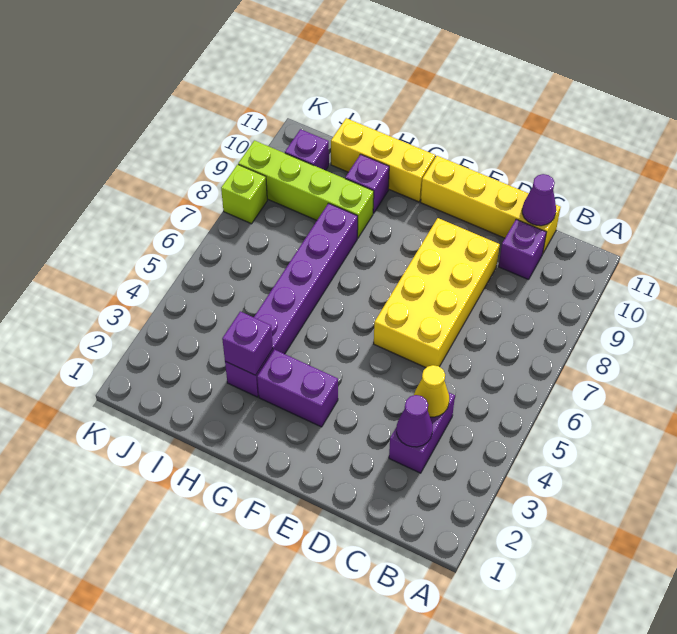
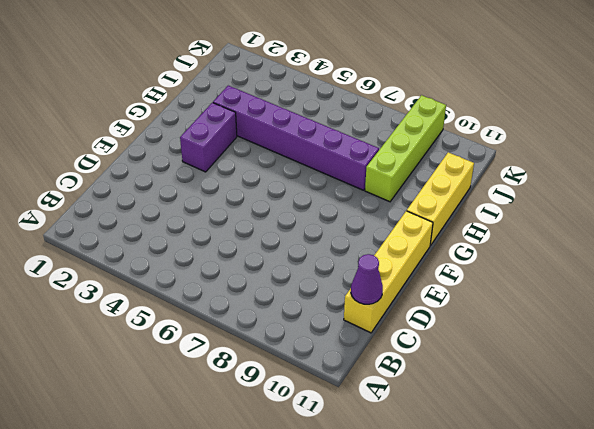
none -> purple 1x2 brick [389,392,455,473]
none -> purple 1x1 brick [499,219,546,280]
none -> yellow 2x4 brick [374,218,500,368]

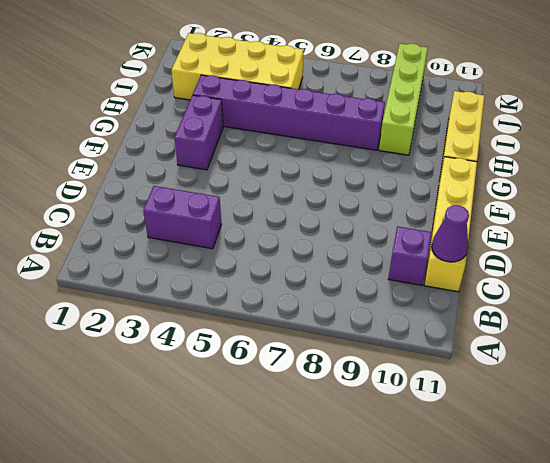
yellow 2x4 brick [172,33,303,100] -> yellow 2x4 brick moved to [374,218,500,368]
none -> purple 1x1 brick [345,154,389,213]
none -> purple 1x1 brick [285,129,329,170]
none -> lime 1x1 brick [221,164,267,224]

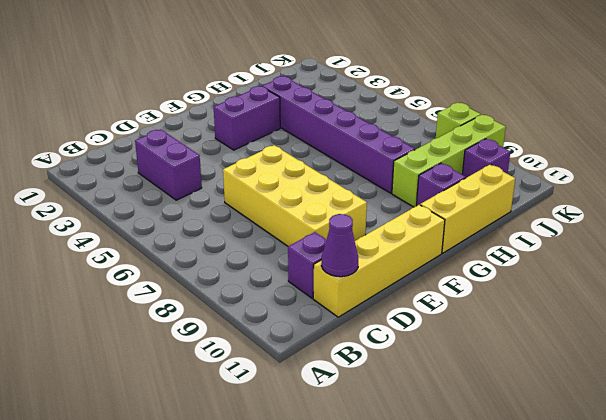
none -> purple 1x1 cone [397,395,433,447]
none -> yellow 1x1 cone [414,365,449,417]
none -> purple 1x1 brick [222,311,273,375]

